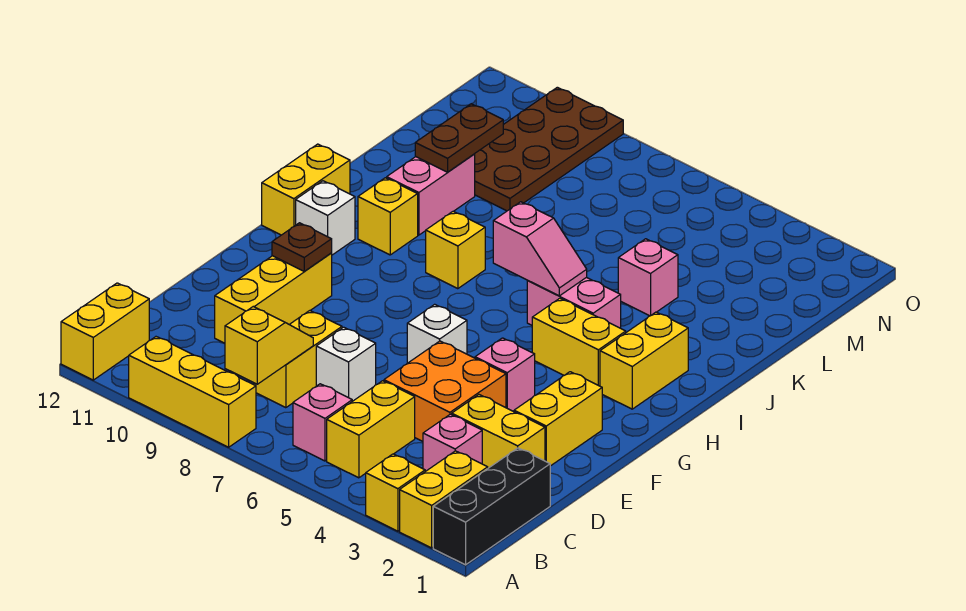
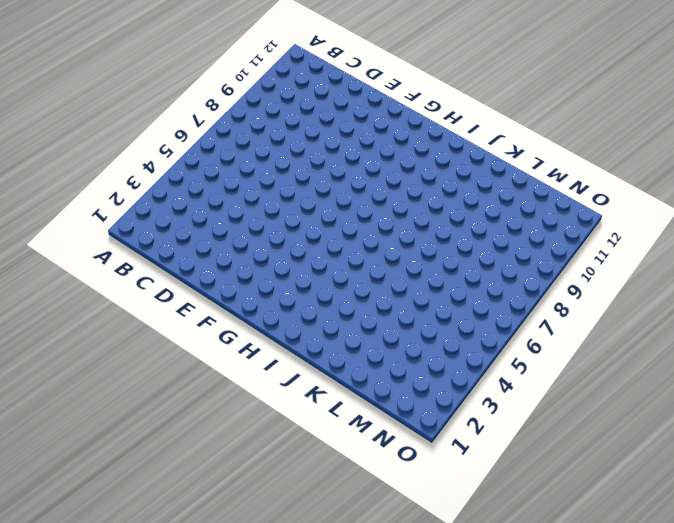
none -> black 1x3 brick [433,448,550,565]
none -> yellow 1x2 brick [400,451,488,548]
none -> yellow 1x1 brick [366,454,425,531]
none -> yellow 1x3 brick [129,337,256,447]

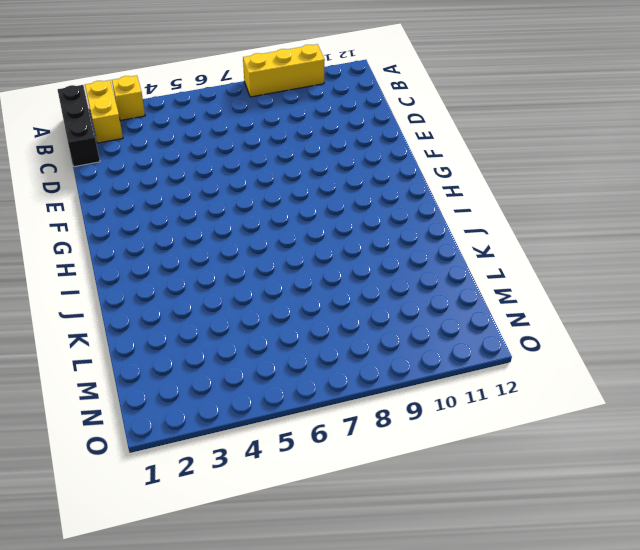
none -> yellow 1x2 brick [61,283,149,380]
none -> yellow 1x2 brick [327,381,415,478]
none -> pink 1x1 brick [293,384,352,461]
none -> pink 1x1 brick [423,414,482,471]

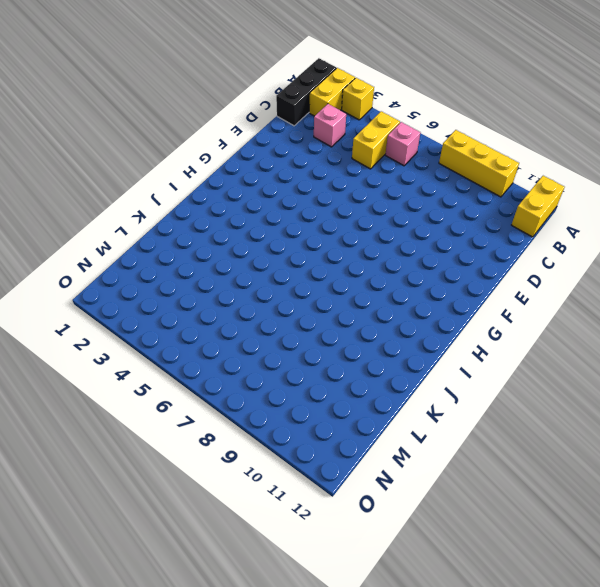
none -> yellow 1x2 brick [254,311,342,408]
none -> yellow 1x2 brick [452,395,545,468]
none -> orange 2x2 brick [384,341,506,441]
none -> white 1x1 brick [316,327,376,401]

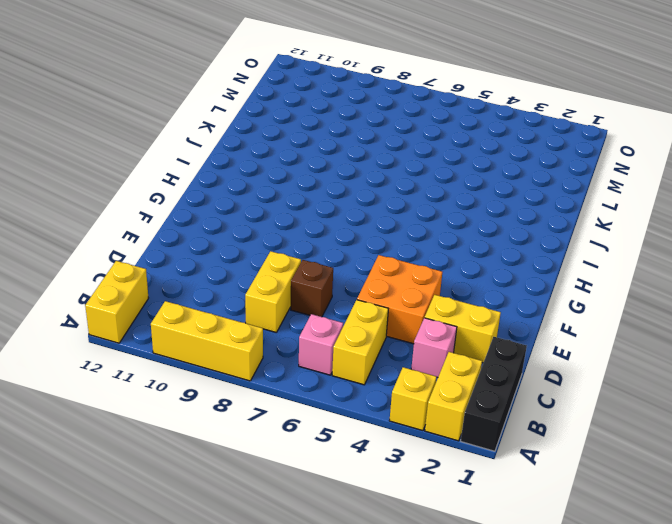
brown 1x1 brick [291,260,333,317] -> white 1x1 brick [316,327,376,401]
none -> yellow 1x3 brick [215,253,332,343]
none -> yellow 1x2 brick [514,372,602,466]
none -> pink 1x1 brick [475,338,535,411]
none -> white 1x1 brick [407,304,467,363]

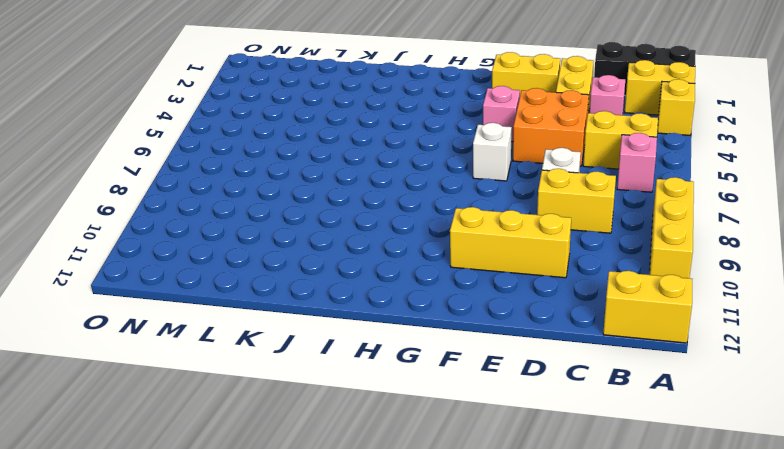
none -> yellow 1x2 brick [600,312,688,409]
none -> yellow 1x2 brick [532,298,626,386]
none -> white 1x1 brick [296,181,355,255]
none -> yellow 1x2 brick [262,144,350,235]

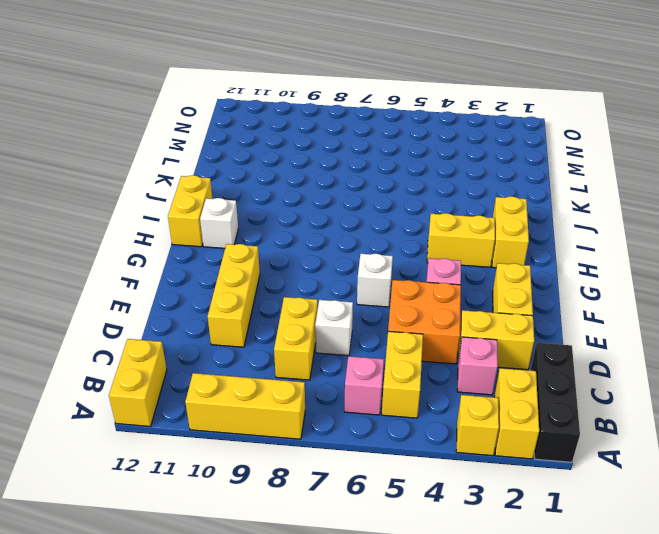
none -> pink 1x2 brick [527,277,621,328]
none -> yellow 1x1 brick [426,211,485,289]
none -> yellow 1x1 brick [358,178,418,255]
none -> pink 1x2 brick [387,154,475,235]

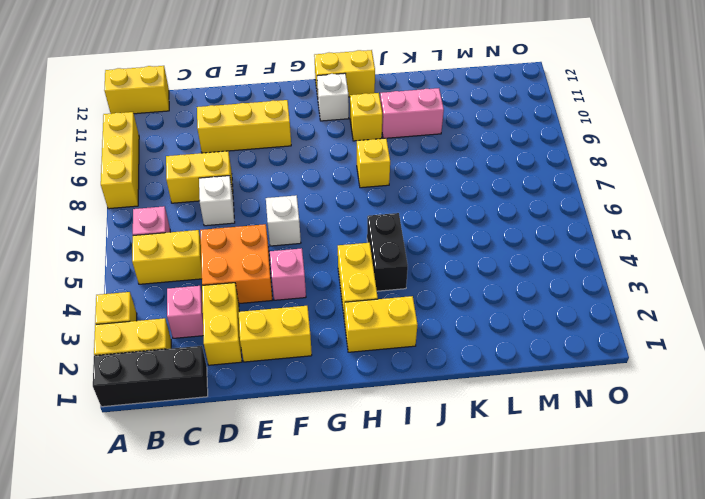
black 1x2 brick [367,213,408,291] -> pink 1x2 brick [527,277,621,328]
none -> pink 1x1 brick [618,239,678,316]
none -> brown 2x4 plate [475,87,623,211]
none -> yellow 1x2 slope [225,307,313,384]
none -> brown 1x1 plate [272,223,332,271]

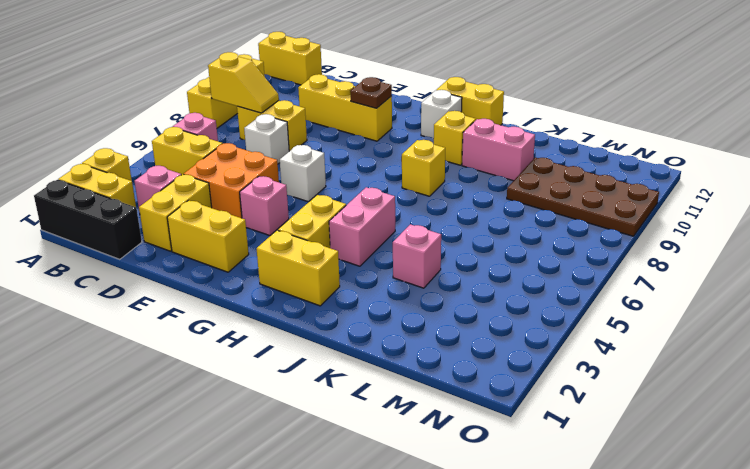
none -> pink 1x2 slope [493,202,587,296]
none -> brown 1x2 plate [415,104,503,172]

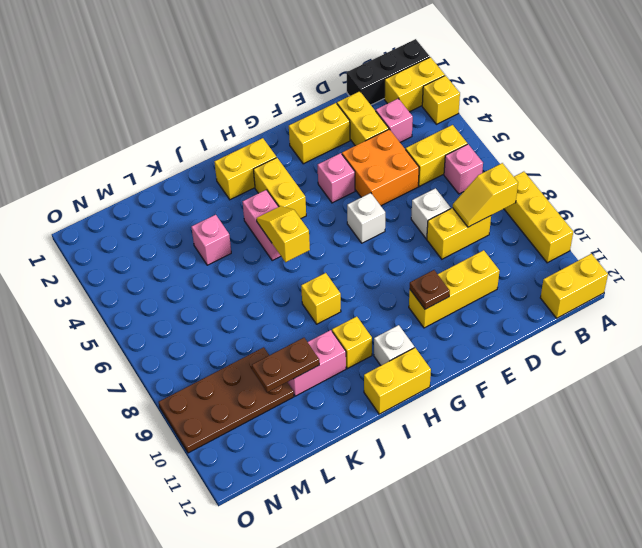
yellow 1x2 slope [257,206,310,262] -> pink 1x2 slope [493,202,587,296]

